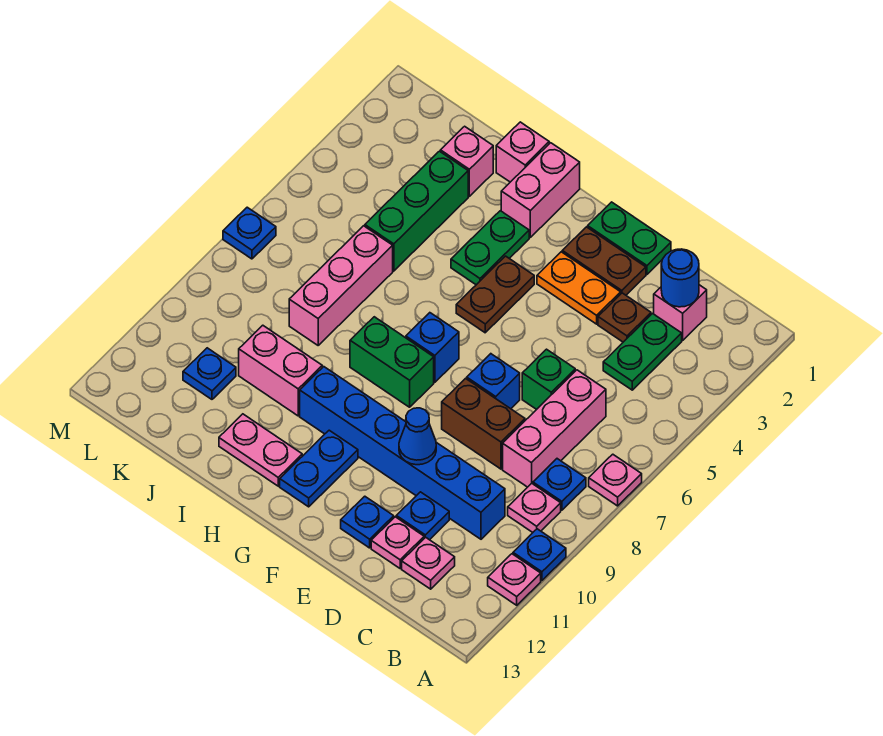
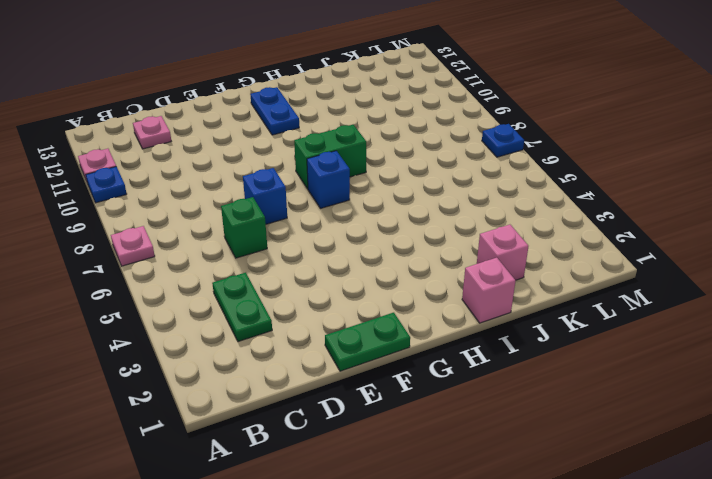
none -> blue 1x1 plate [533,459,586,510]
none -> pink 1x1 plate [508,483,561,532]
none -> pink 1x1 brick [654,285,707,340]
none -> pink 1x3 brick [503,370,606,487]

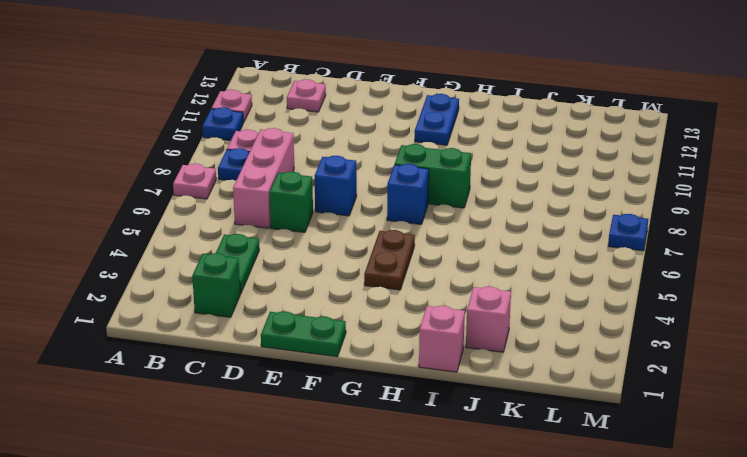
green 1x1 brick [192,253,240,317] -> pink 1x1 brick [654,285,707,340]
none -> blue 1x6 brick [300,367,505,539]
none -> brown 1x1 plate [598,293,651,342]
none -> brown 1x2 brick [442,379,525,469]
none -> blue 1x1 plate [396,492,449,540]

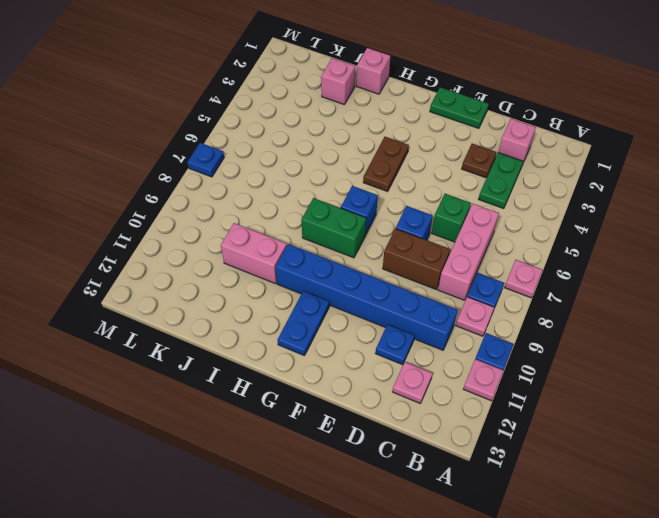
none -> pink 1x1 plate [371,517,424,568]
none -> brown 1x2 plate [562,227,646,295]
none -> orange 1x2 plate [537,252,621,324]
none -> blue 1x1 plate [341,496,394,548]

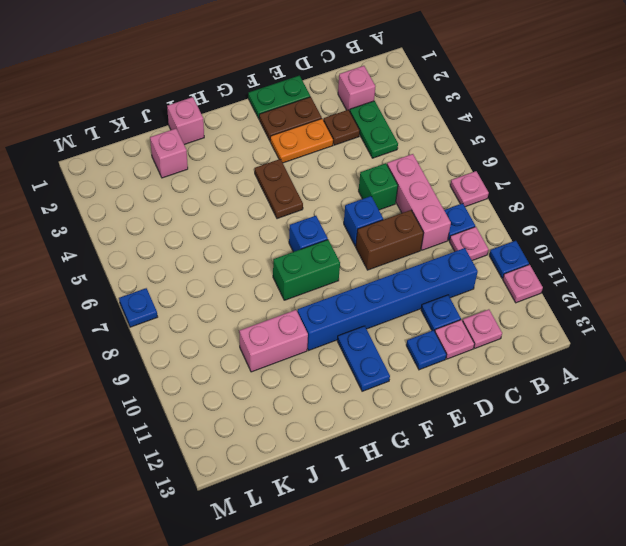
none -> pink 1x2 brick [501,143,580,237]
none -> green 1x2 plate [451,211,529,285]
none -> pink 1x2 plate [219,414,302,486]
none -> green 1x3 brick [365,151,468,271]

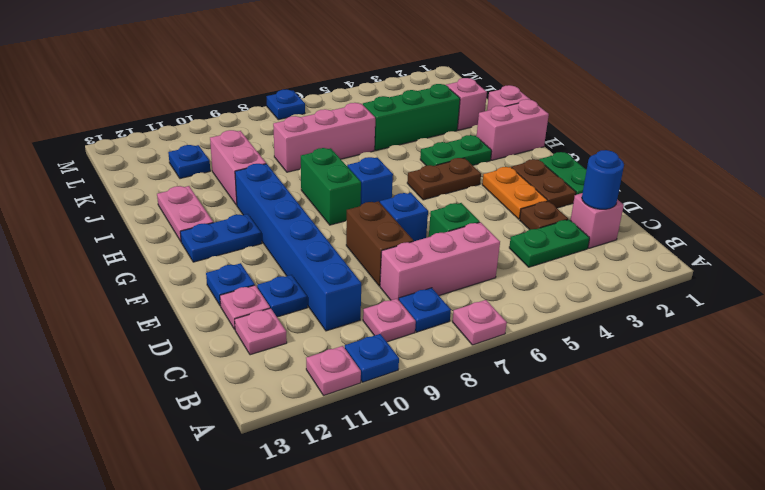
none -> blue 1x1 cone [399,408,436,465]

